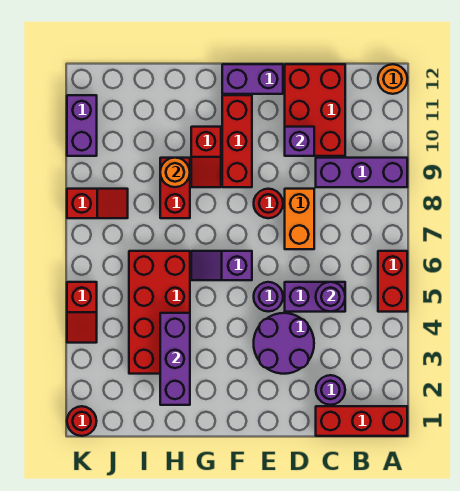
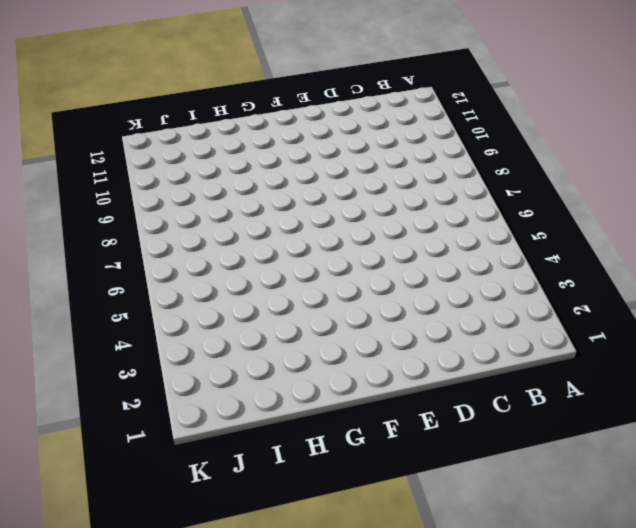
none -> red 1x3 brick [316,406,407,436]
none -> red 1x2 brick [378,251,407,312]
none -> purple 1x3 brick [316,158,407,187]

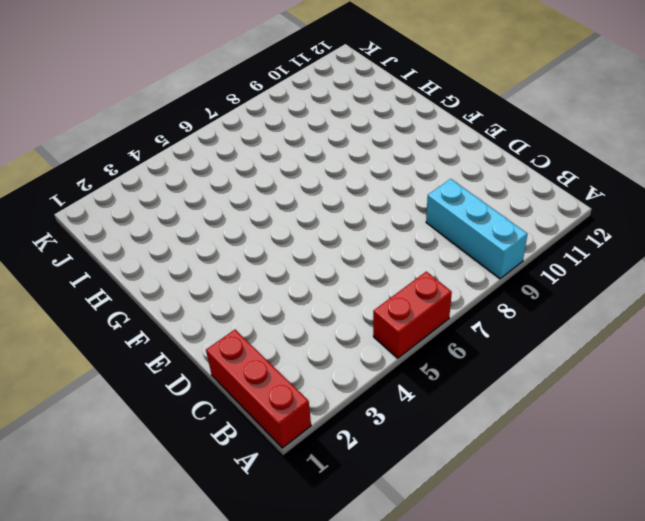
cyan 1x3 brick [426,179,527,279] -> purple 1x3 brick [316,158,407,187]
none -> orange 1x1 round brick [378,64,407,94]
none -> purple 1x1 round brick [316,375,345,405]
none -> purple 1x2 brick [285,282,345,312]

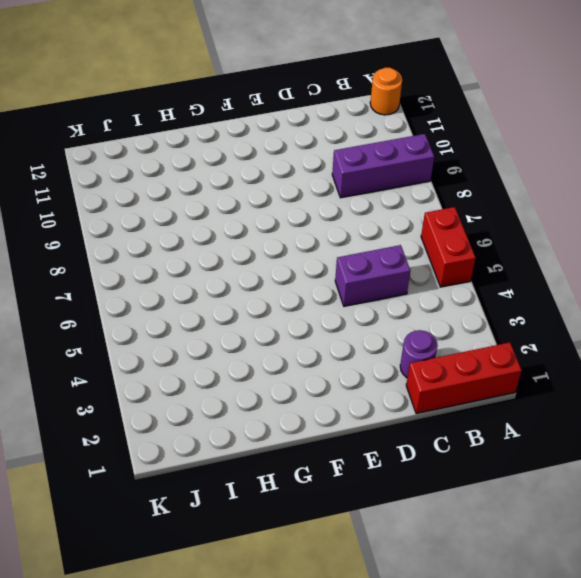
none -> red 2x3 brick [285,64,345,156]
none -> purple 2x2 round brick [254,313,314,374]
none -> orange 1x2 brick [285,189,314,249]

